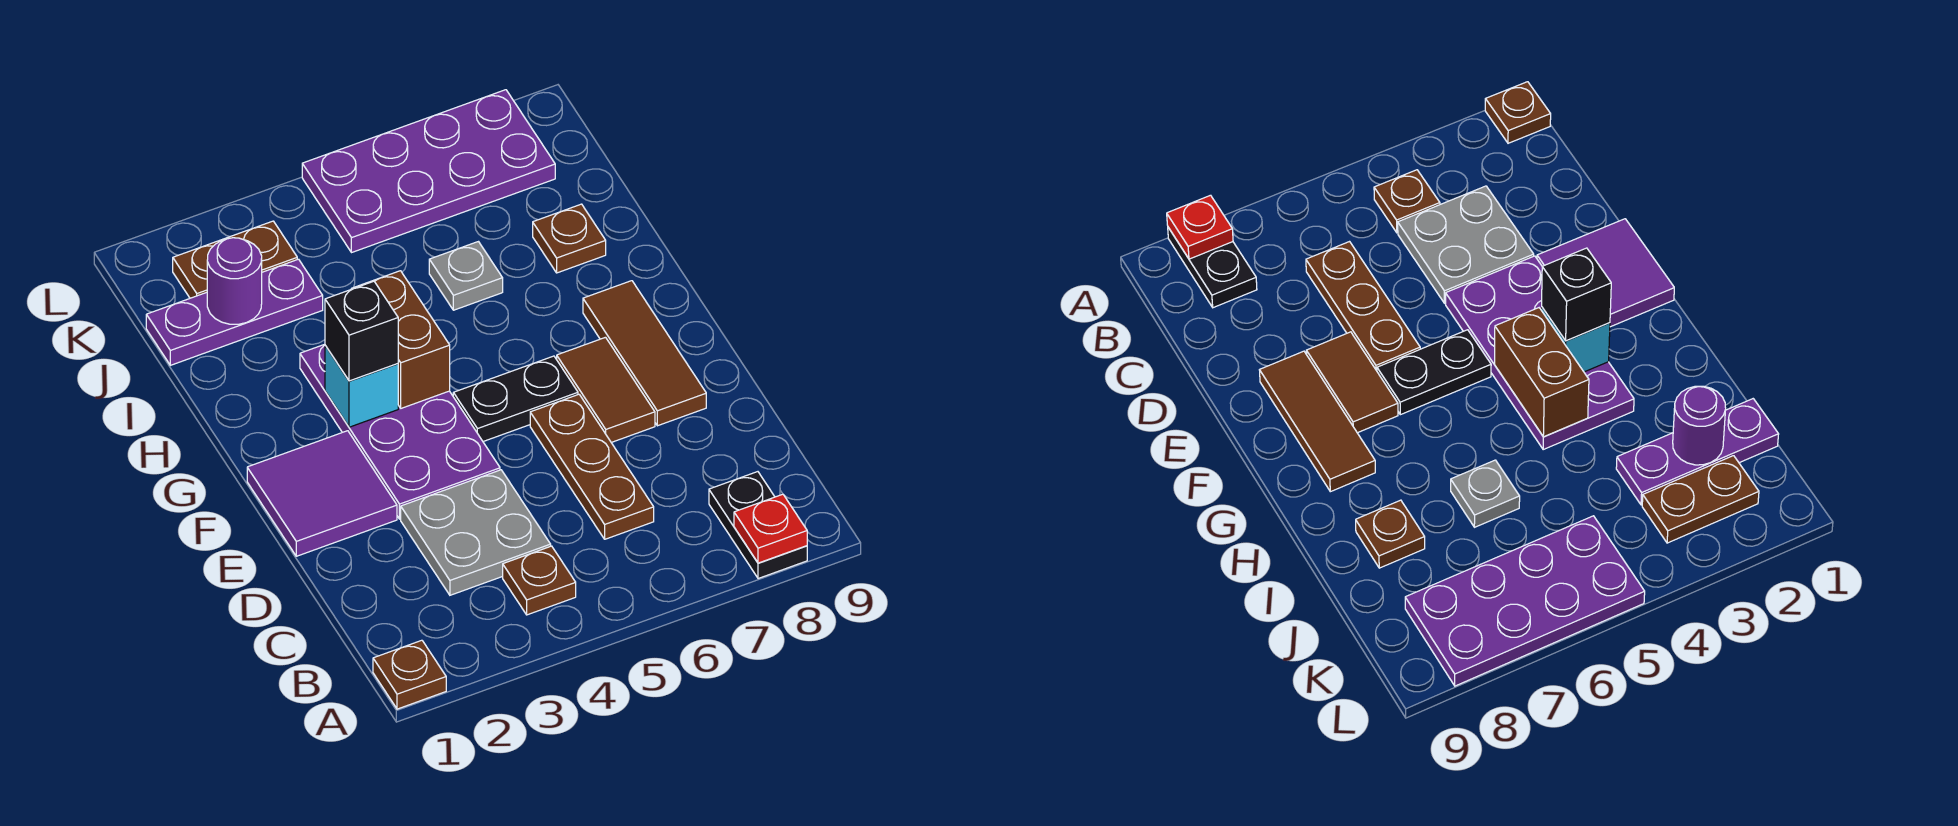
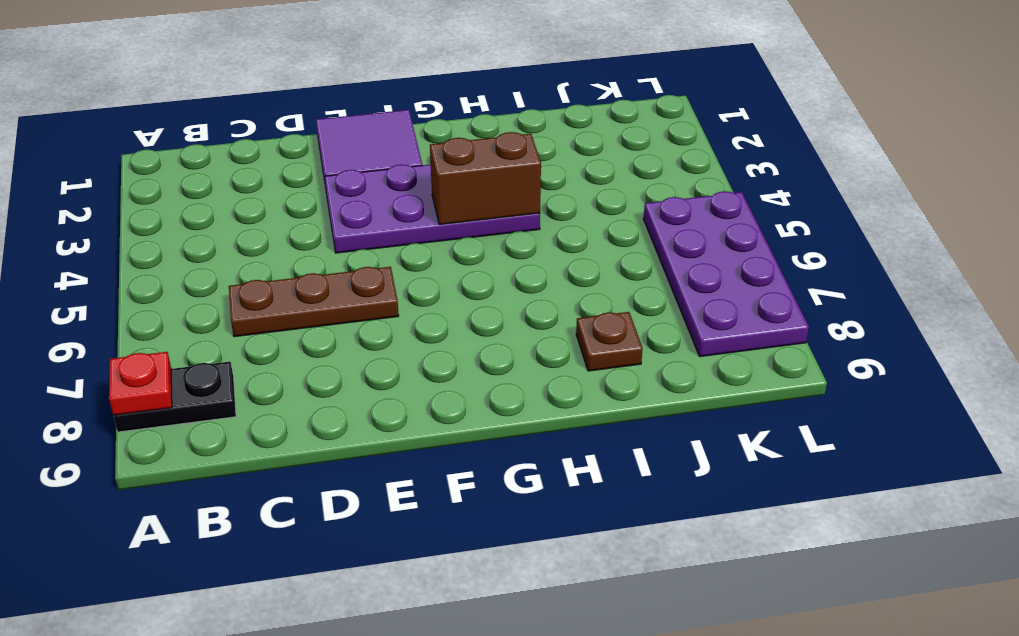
none -> brown 1x1 plate [373,640,446,709]
none -> brown 1x1 plate [503,546,576,615]
none -> grey 2x2 plate [401,470,551,595]

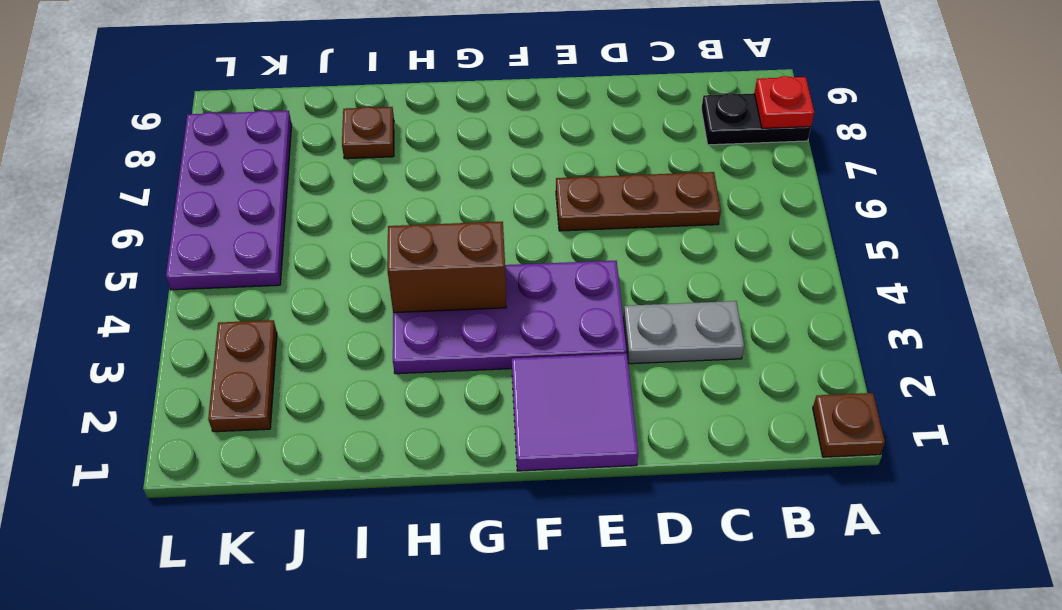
grey 1x2 plate [623,301,744,364] -> grey 2x2 plate [401,470,551,595]
none -> brown 1x1 plate [503,546,576,615]
none -> brown 1x2 tile [557,337,655,442]
none -> brown 1x3 tile [583,281,706,426]

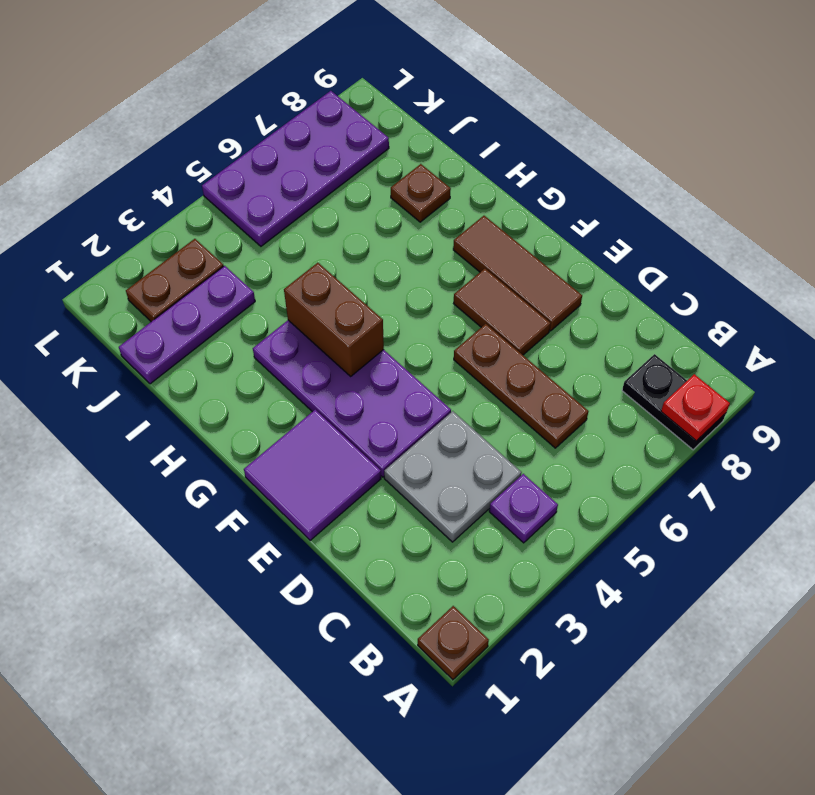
purple 1x1 plate [489,474,558,543] -> brown 1x1 plate [503,546,576,615]
none -> black 1x2 plate [453,356,578,441]
none -> grey 1x1 plate [429,242,503,310]
none -> cyan 1x1 brick [325,346,398,427]

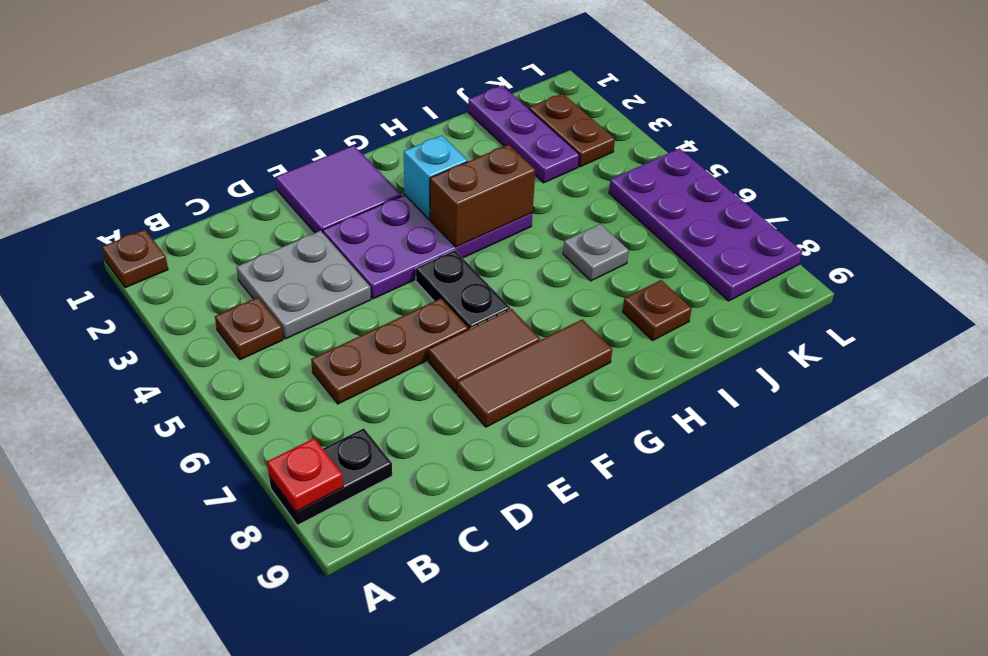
none -> purple 1x1 round brick [207,238,262,324]
none -> black 1x1 brick [325,281,398,381]

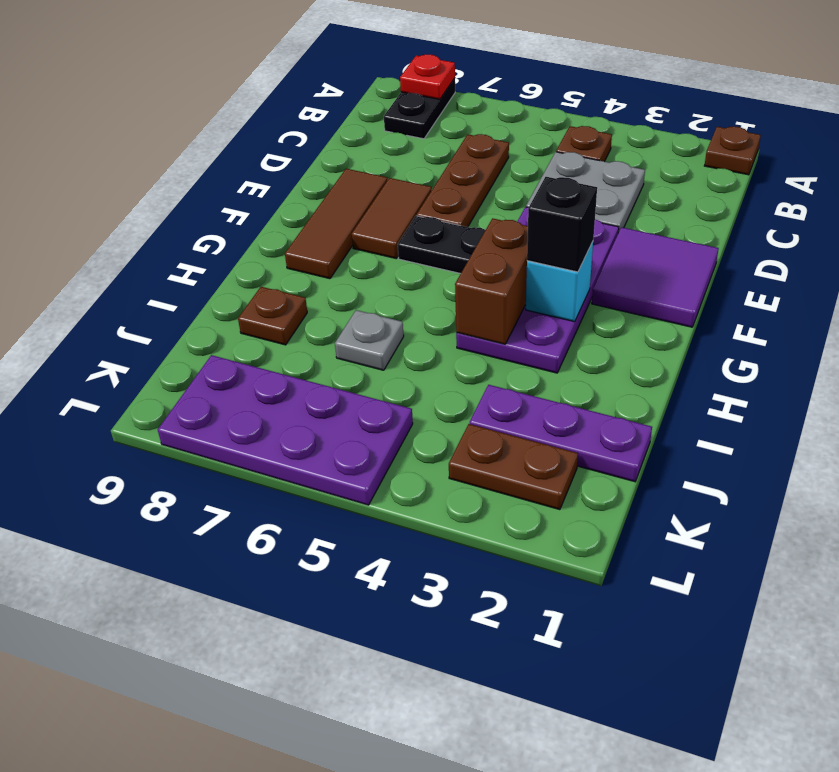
none -> purple 1x1 round brick [207,238,262,324]

